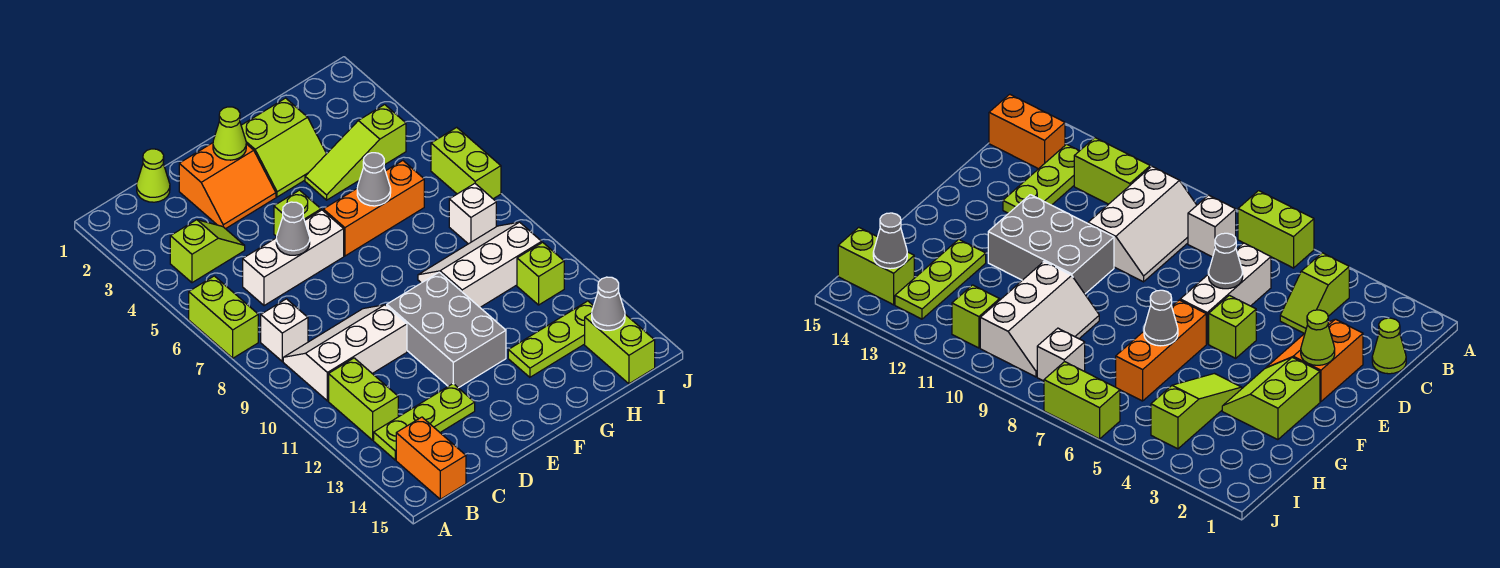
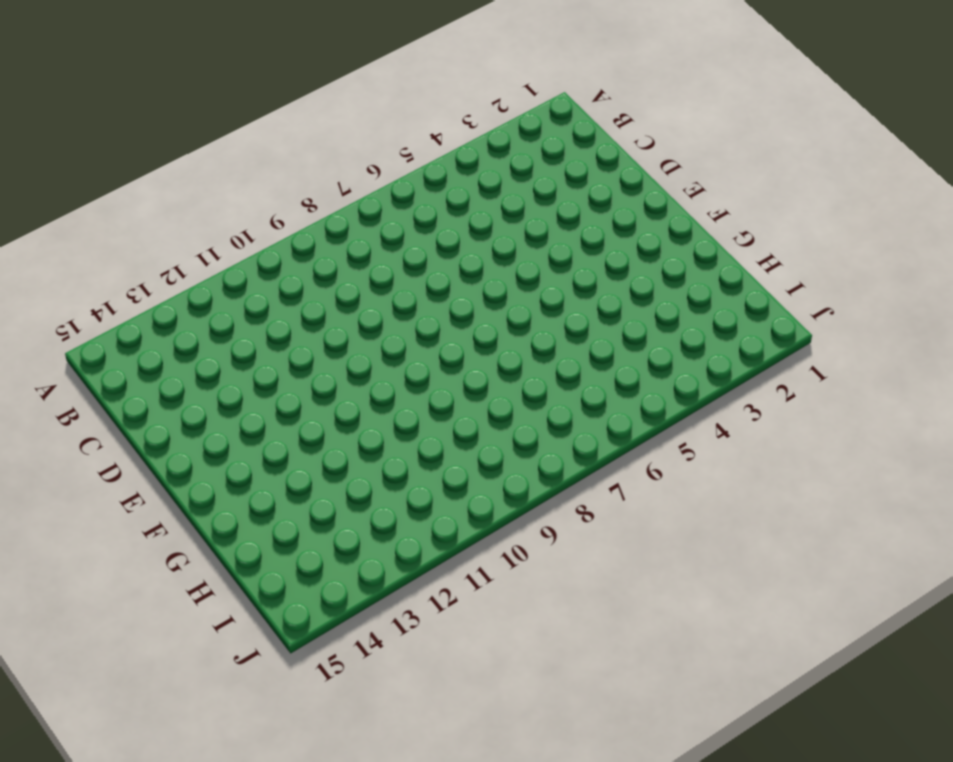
none -> lime 1x2 brick [189,276,258,358]
none -> lime 1x2 slope [170,220,245,283]
none -> white 1x1 brick [261,299,308,361]

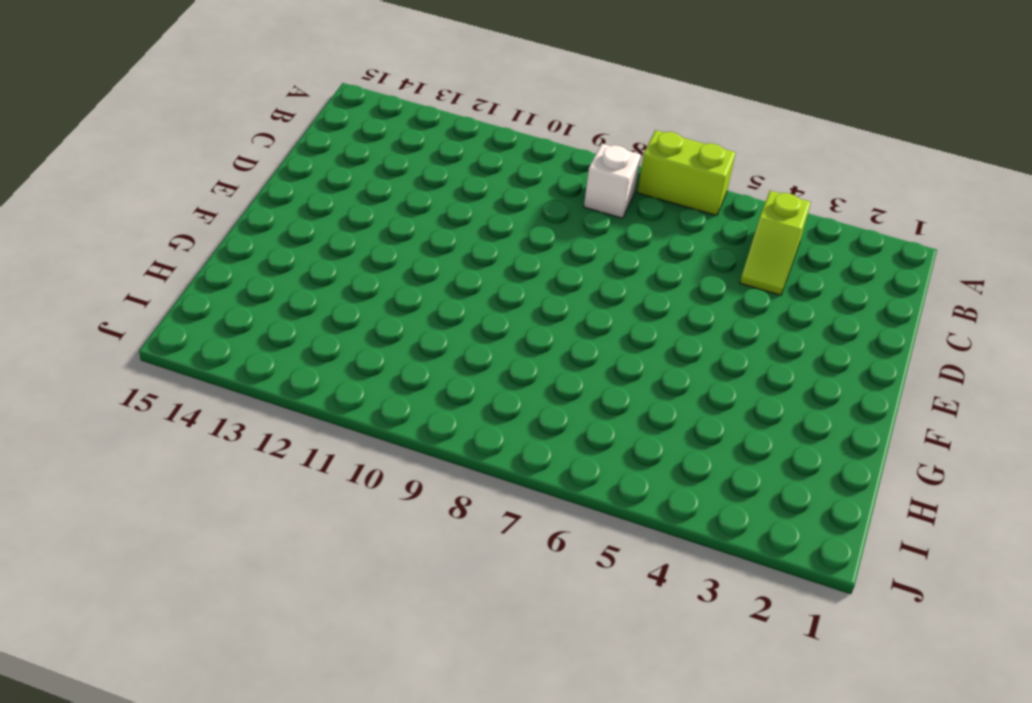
none -> white 2x3 slope [283,305,407,401]
none -> lime 1x2 brick [329,358,398,440]
none -> lime 1x3 plate [374,384,475,460]

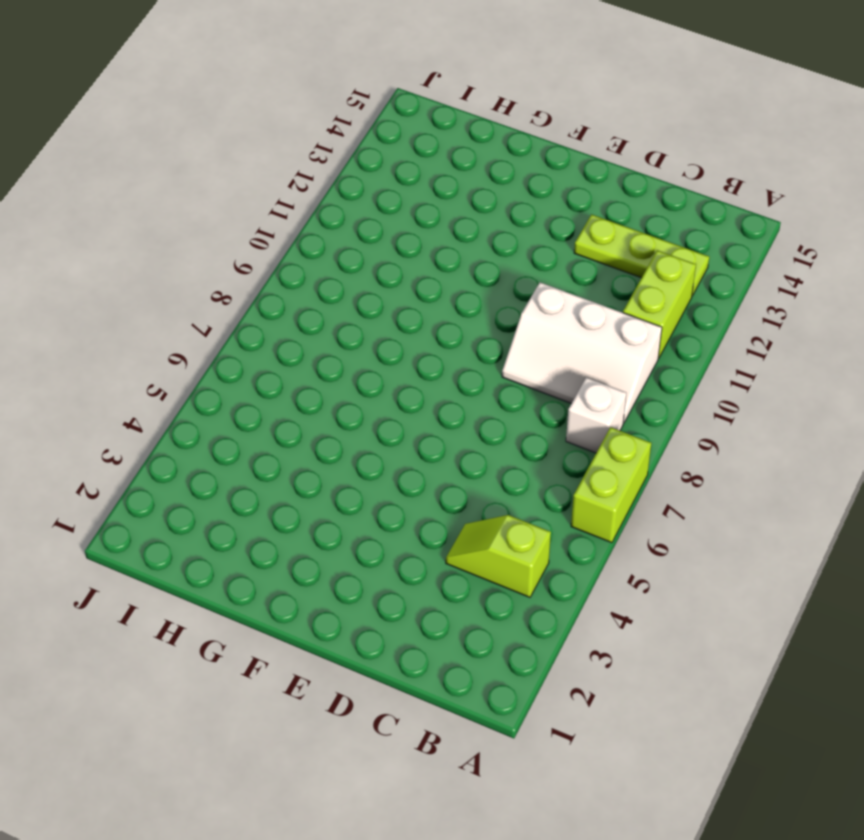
none -> orange 1x2 brick [396,417,466,499]
none -> lime 1x1 cone [137,149,170,202]
none -> white 1x3 brick [243,210,344,306]

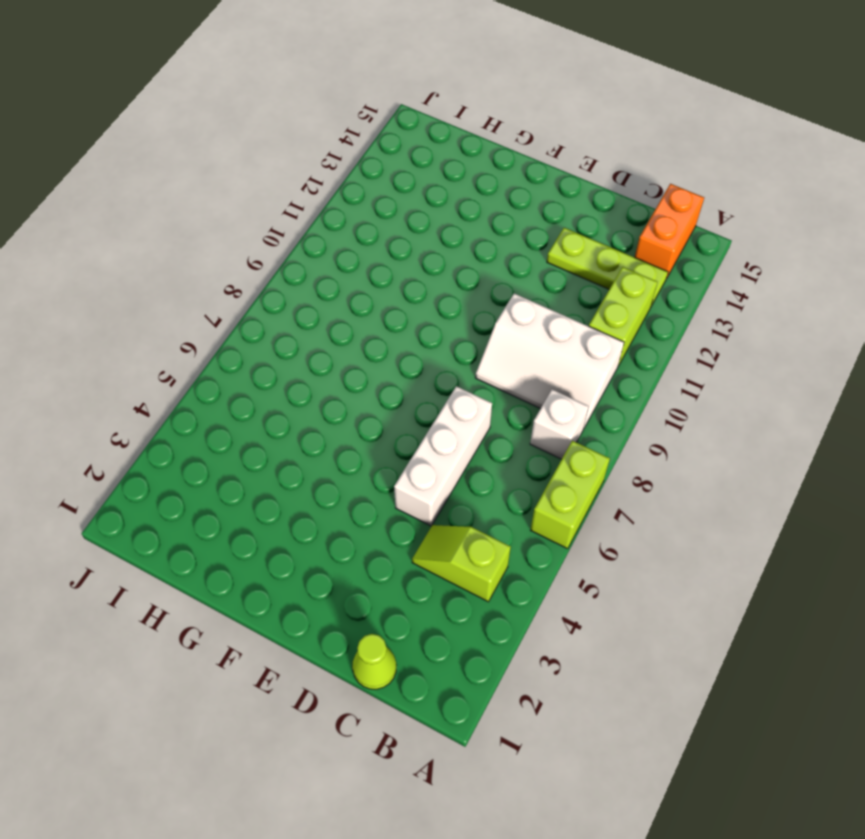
white 1x3 brick [394,386,492,526] -> white 1x3 brick turned to [243,210,344,306]
none -> orange 2x2 slope [179,143,276,229]
none -> lime 1x1 brick [274,190,321,237]
none -> grey 2x3 brick [387,272,506,388]

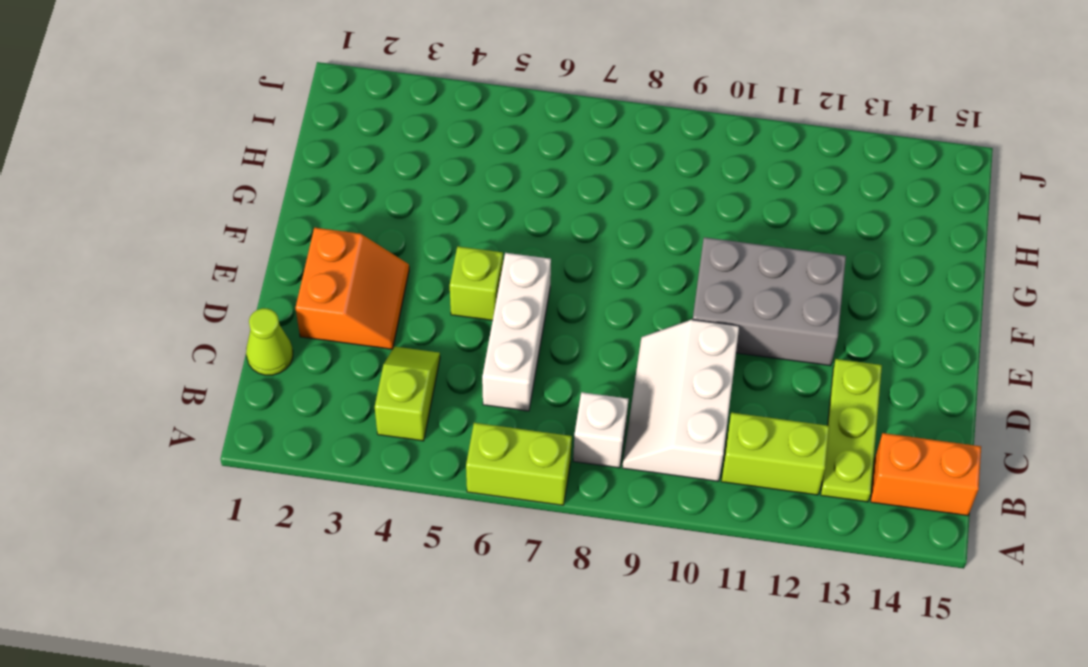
none -> lime 2x2 slope [241,98,327,197]
none -> orange 1x3 brick [323,161,424,256]
none -> lime 1x3 slope [305,105,406,200]

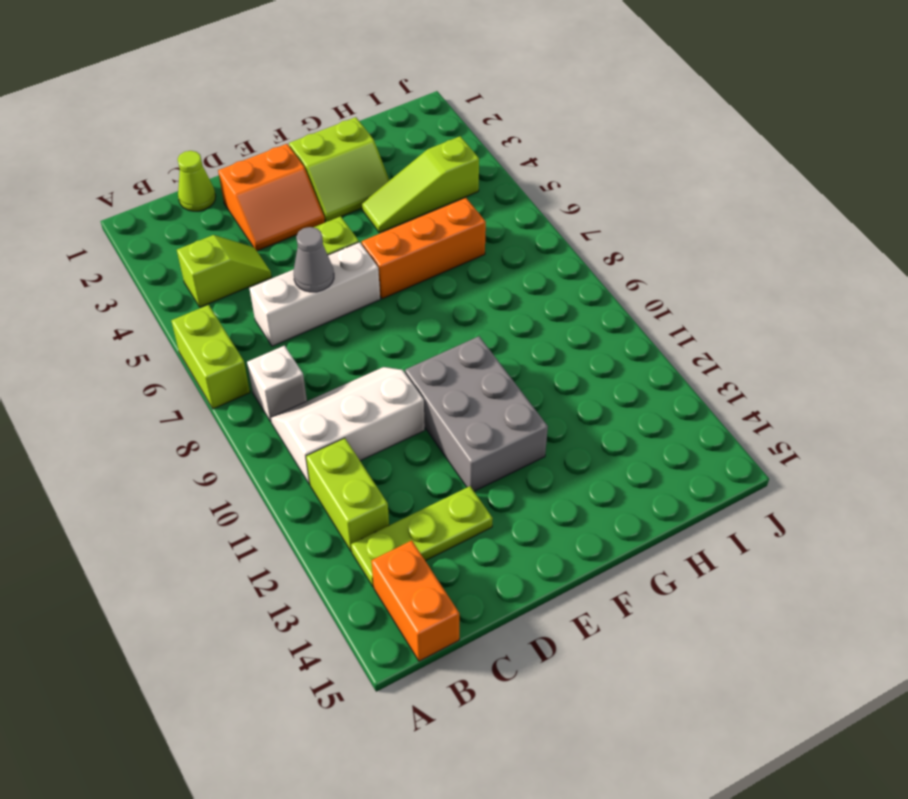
none -> white 2x3 slope [418,222,542,307]
none -> lime 1x3 plate [508,301,593,377]
none -> white 1x1 brick [449,183,496,244]

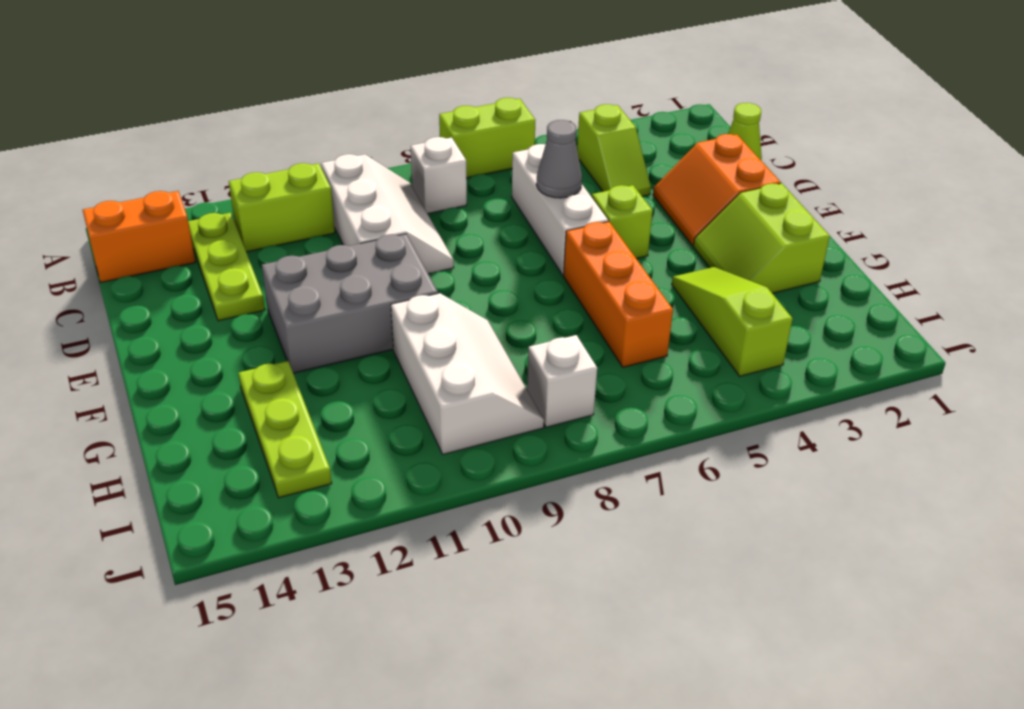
none -> lime 1x1 brick [517,242,564,305]
none -> lime 1x2 brick [585,313,655,384]
none -> lime 1x2 brick [431,127,501,199]

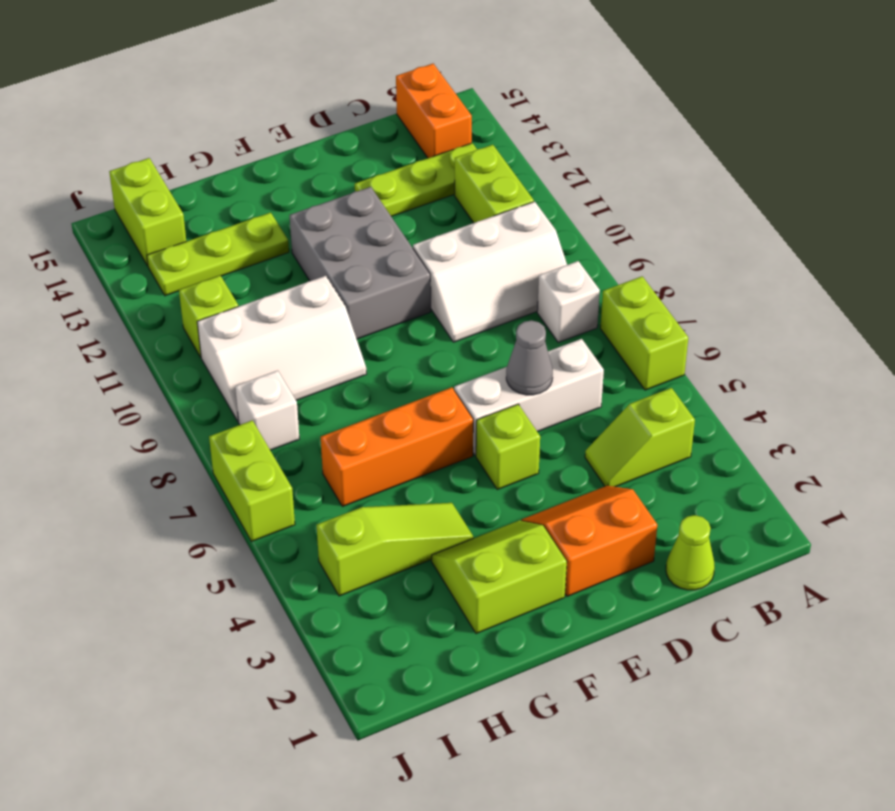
none -> lime 1x1 cone [213,107,246,160]
none -> grey 1x1 cone [357,153,391,206]
none -> grey 1x1 cone [592,277,625,330]

